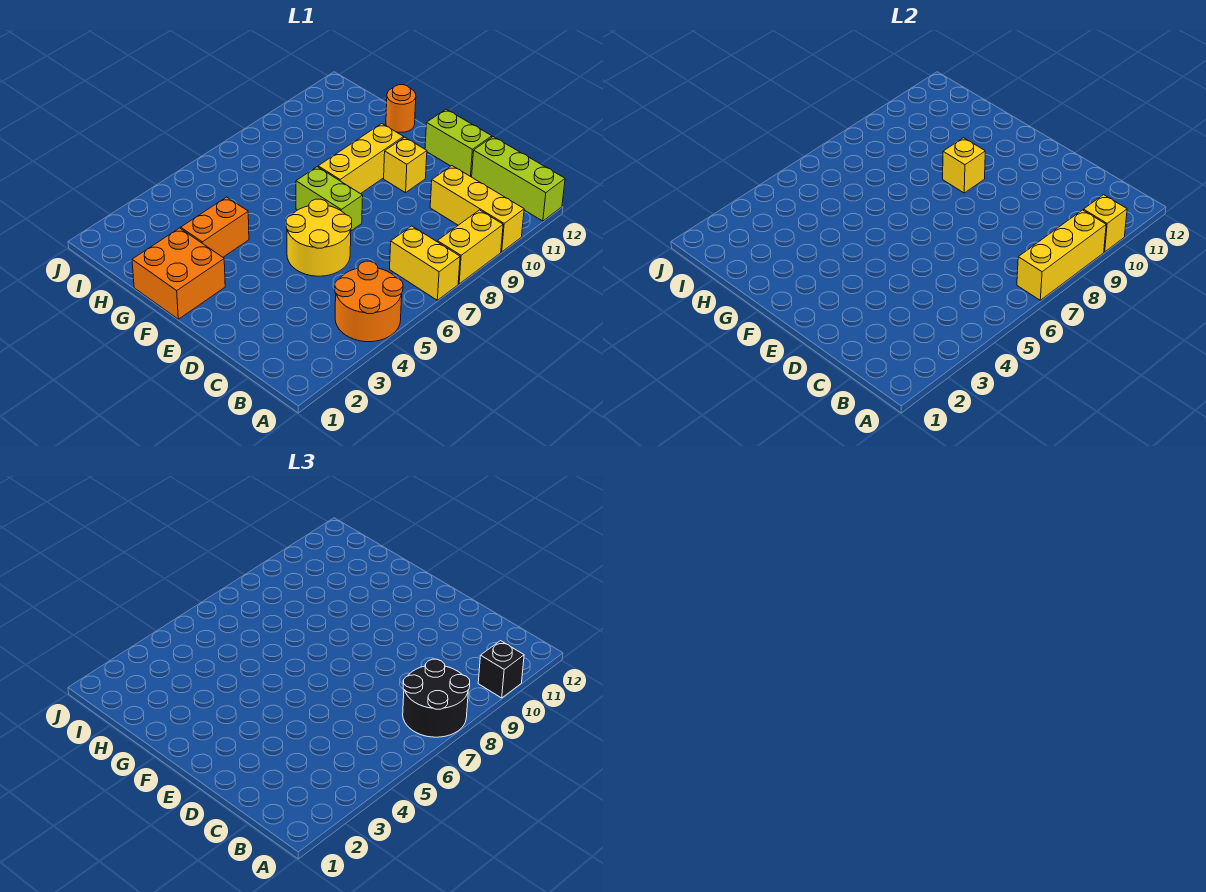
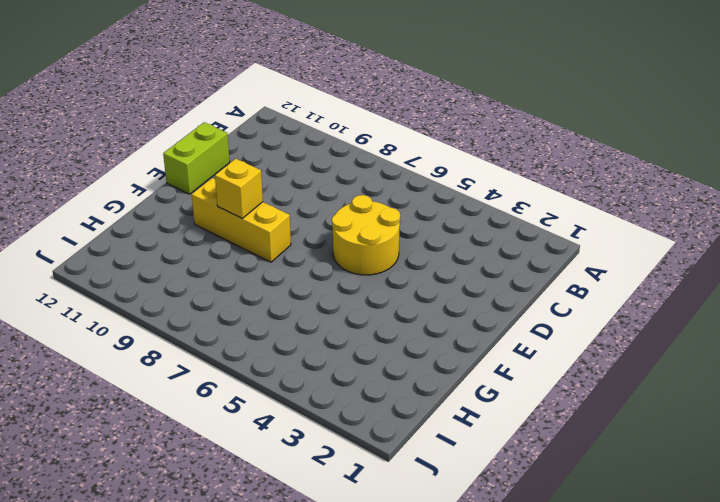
none -> orange 2x2 round brick [335,261,403,342]
none -> yellow 1x2 brick [390,226,460,300]
none -> yellow 1x2 brick [437,210,503,284]

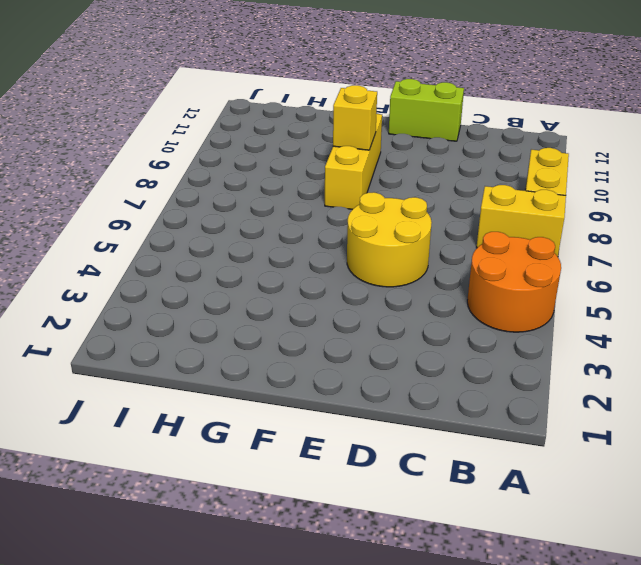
none -> yellow 1x3 brick [430,166,524,252]
none -> lime 1x3 brick [472,137,565,221]
none -> lime 1x2 brick [296,167,363,231]

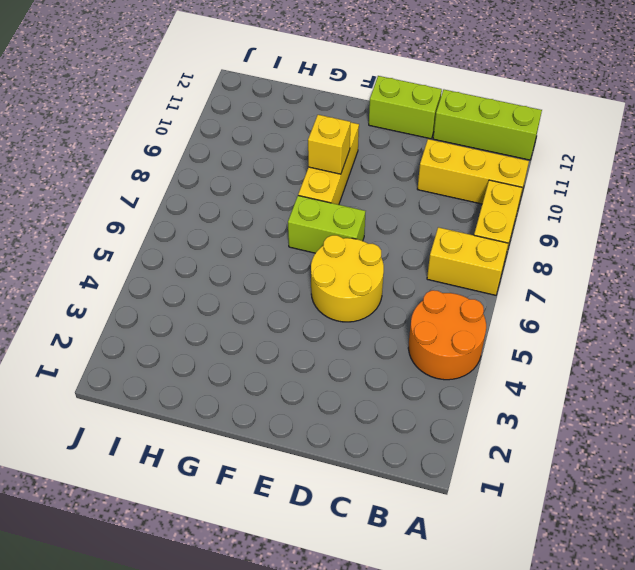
none -> yellow 1x1 brick [384,137,427,193]
none -> orange 2x2 brick [132,228,225,319]
none -> orange 1x2 brick [181,197,249,257]

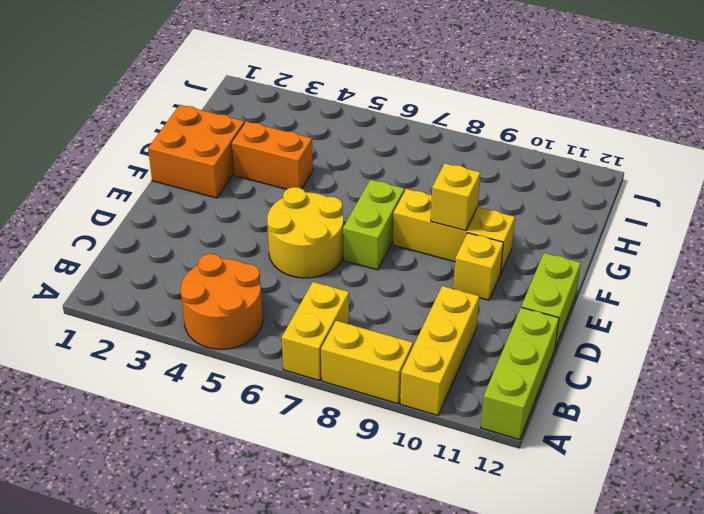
none -> orange 1x1 round brick [386,85,416,132]
none -> yellow 1x3 brick [1017,210,1106,300]
none -> yellow 1x1 brick [1083,195,1127,252]

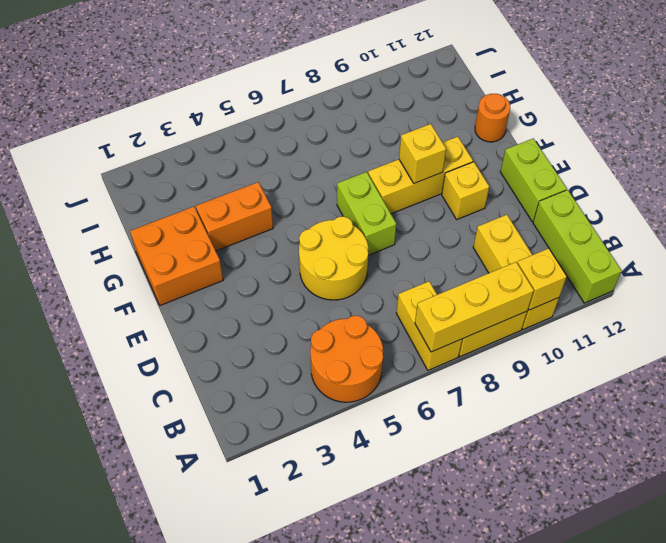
none -> black 2x2 round brick [403,659,470,737]
none -> black 1x1 brick [478,641,524,698]

